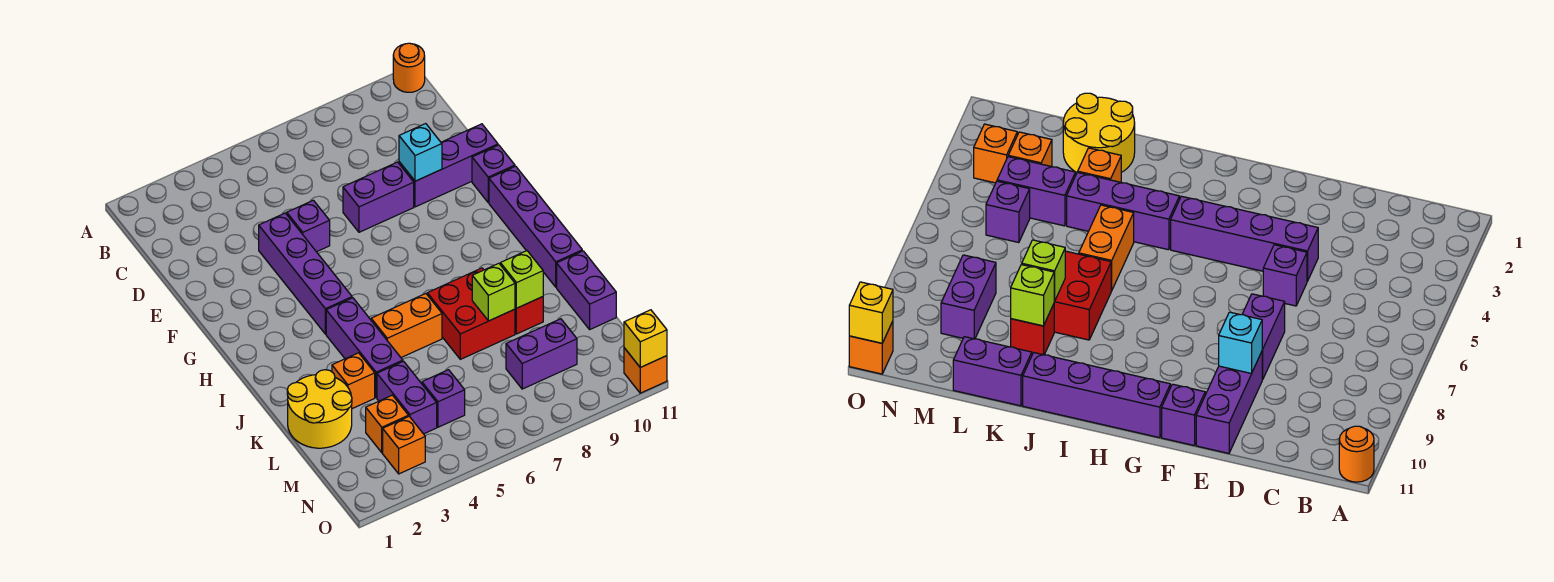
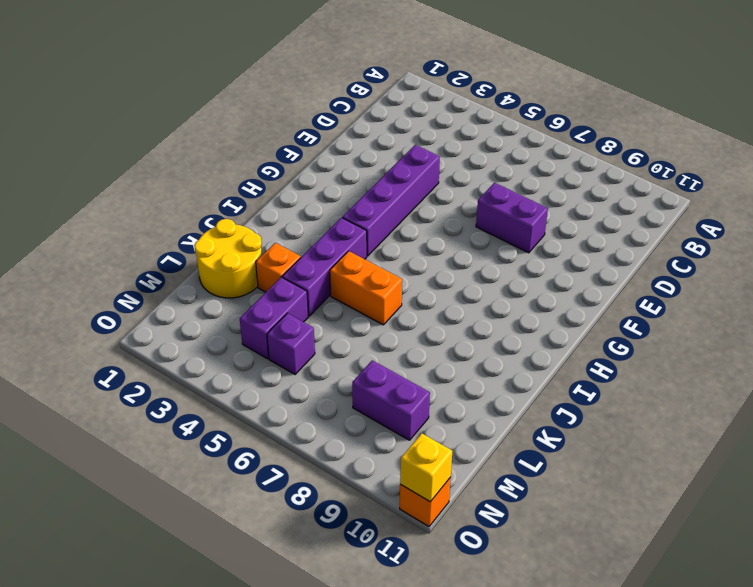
none -> orange 1x1 round brick [393,43,425,92]
none -> purple 1x1 brick [287,200,330,252]
none -> purple 1x3 brick [399,124,498,207]

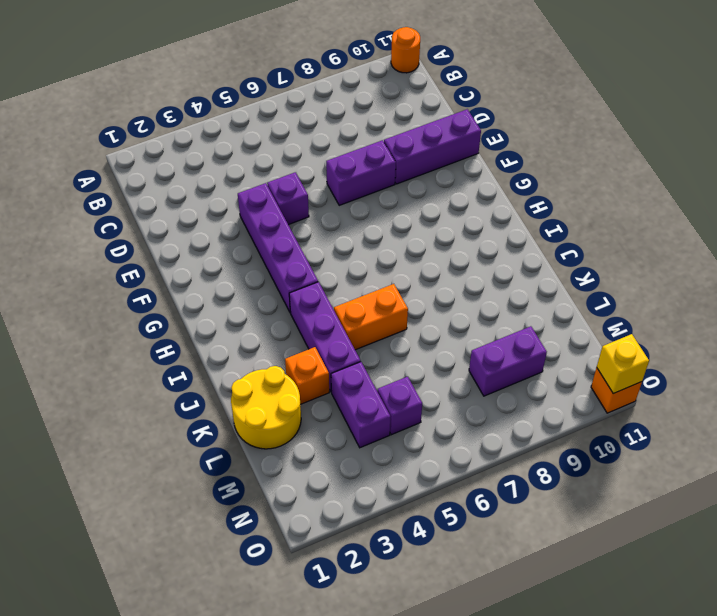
none -> purple 1x1 brick [472,145,515,202]
none -> purple 1x4 brick [489,166,582,287]
none -> red 2x2 brick [427,268,515,359]

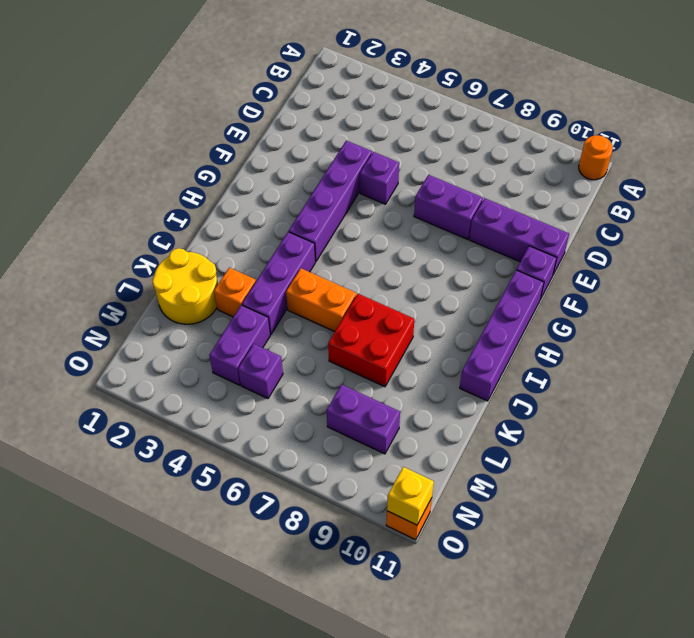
none -> red 1x1 brick [515,297,543,334]
none -> purple 1x2 brick [557,251,616,329]
none -> orange 1x1 brick [366,395,409,453]

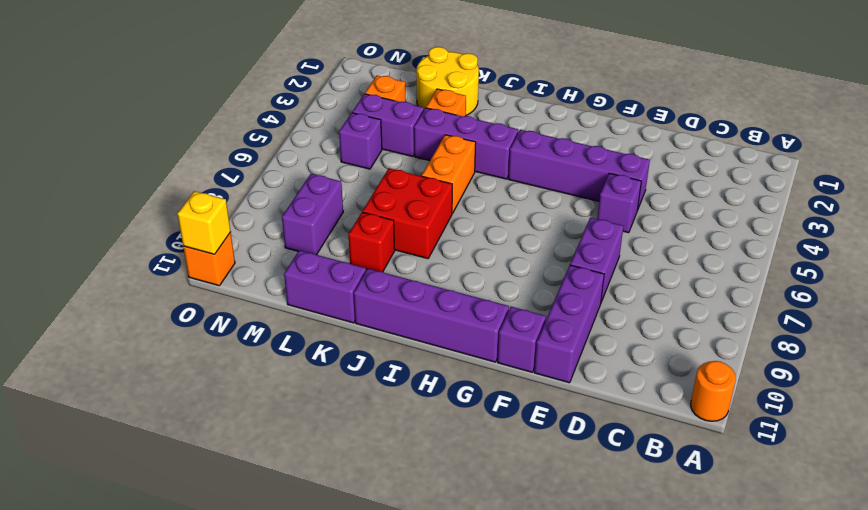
none -> orange 1x1 brick [383,417,425,474]
none -> cyan 1x1 brick [399,124,442,181]
none -> lime 1x1 brick [472,263,515,321]

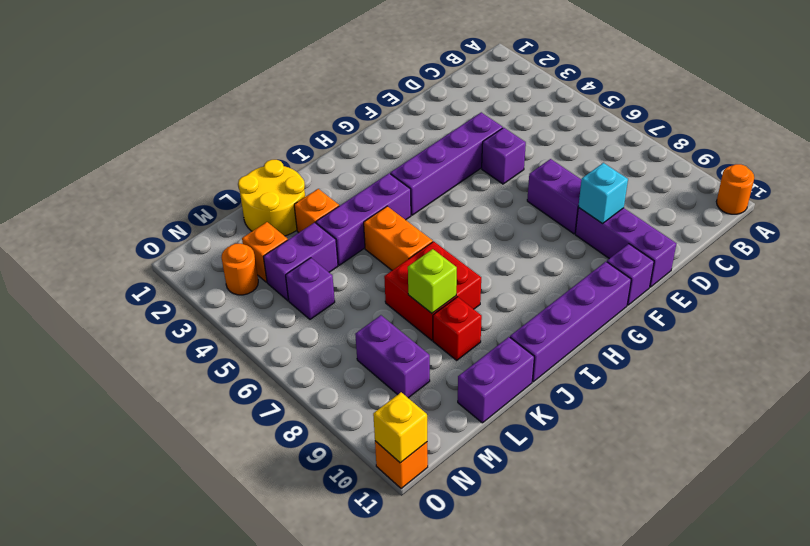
orange 1x1 round brick [221,244,258,295] -> orange 1x1 brick [383,417,425,474]
none -> lime 1x1 brick [500,251,543,308]

